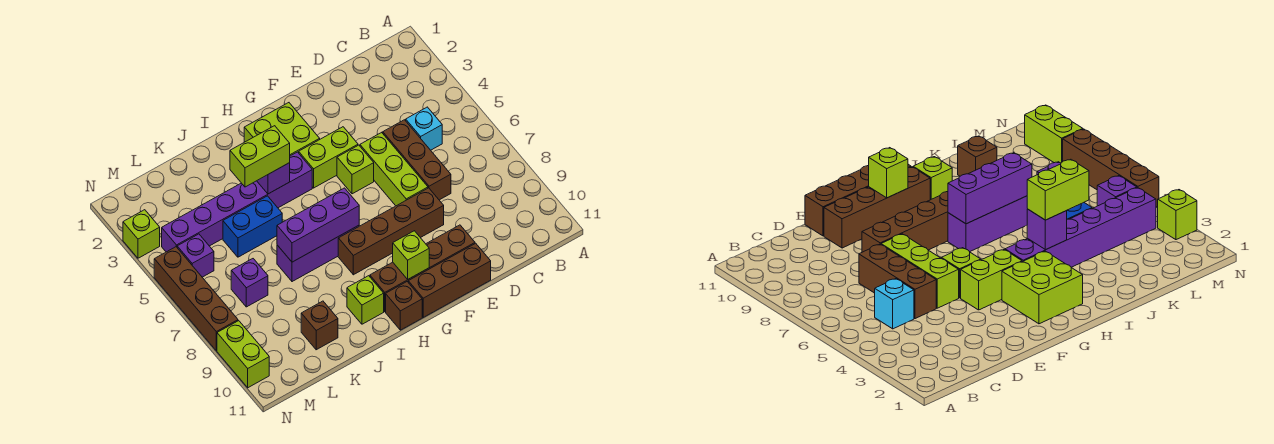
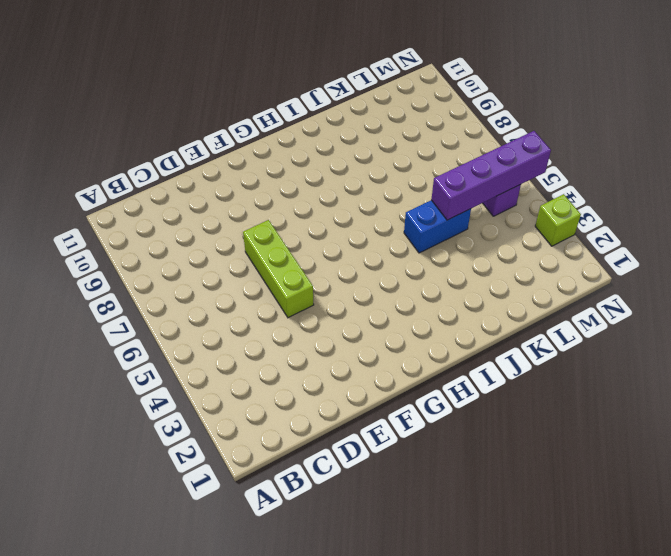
purple 1x4 brick [431,131,551,220] -> none
none -> cyan 1x1 brick [406,107,442,150]
none -> brown 1x3 brick [383,120,451,200]
none -> brown 1x4 brick [338,188,444,275]

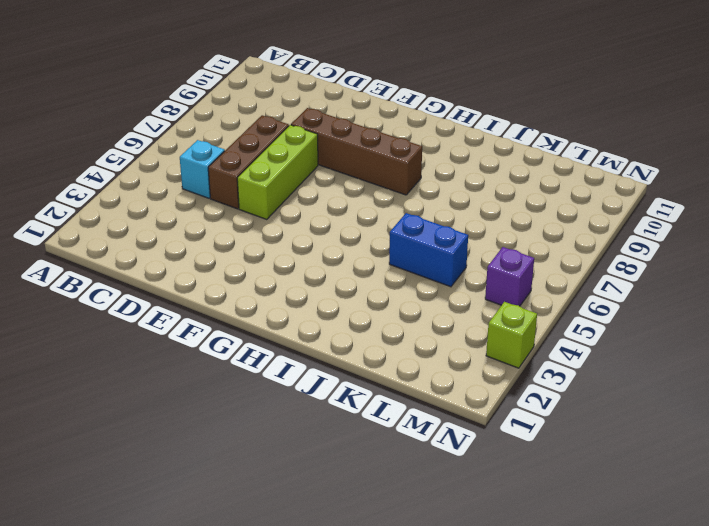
none -> brown 1x4 brick [370,225,475,312]
none -> brown 1x3 brick [408,243,491,317]
none -> lime 1x2 brick [299,127,358,188]

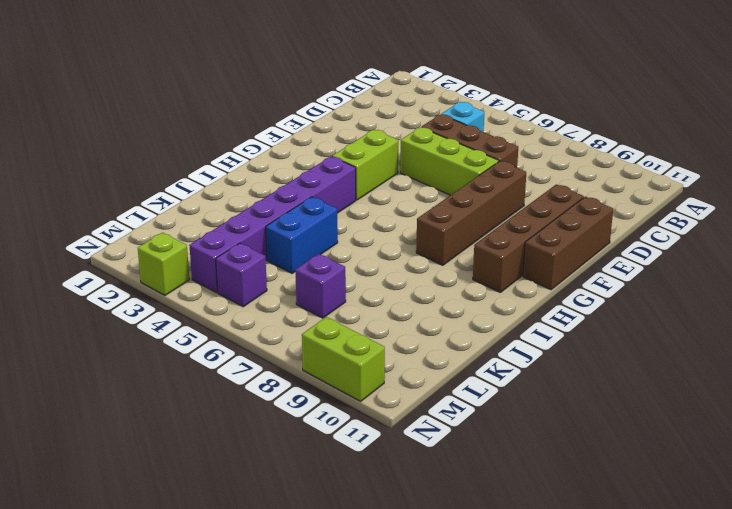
none -> lime 1x1 brick [337,145,374,194]
none -> lime 2x2 brick [244,103,320,156]
none -> purple 1x3 brick [277,225,359,282]

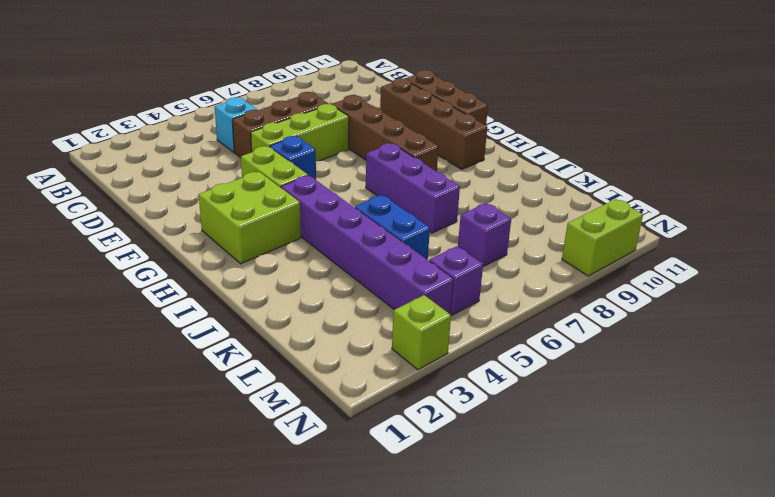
blue 1x1 brick [270,136,316,180] -> lime 1x1 brick [337,145,374,194]
none -> brown 1x1 brick [386,282,422,330]
none -> lime 1x1 brick [347,276,384,324]
none -> brown 1x1 brick [301,301,338,350]

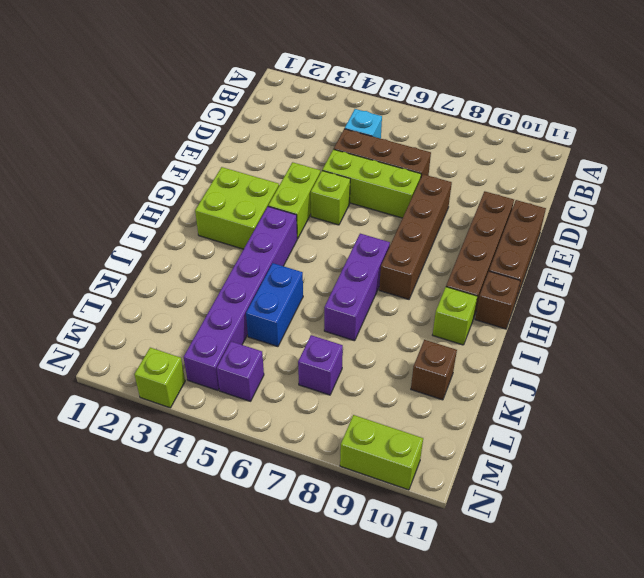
none -> brown 1x4 brick [154,247,238,351]
none -> lime 1x1 brick [393,231,429,279]
none -> purple 1x3 brick [277,188,359,262]

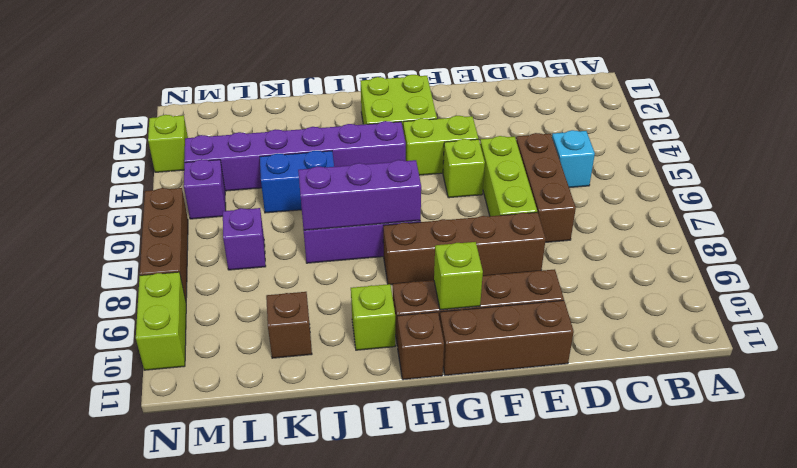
brown 1x3 brick [140,188,188,300] -> brown 1x4 brick [154,247,238,351]
none -> purple 1x1 brick [257,163,290,194]
none -> lime 1x2 brick [230,126,290,187]

